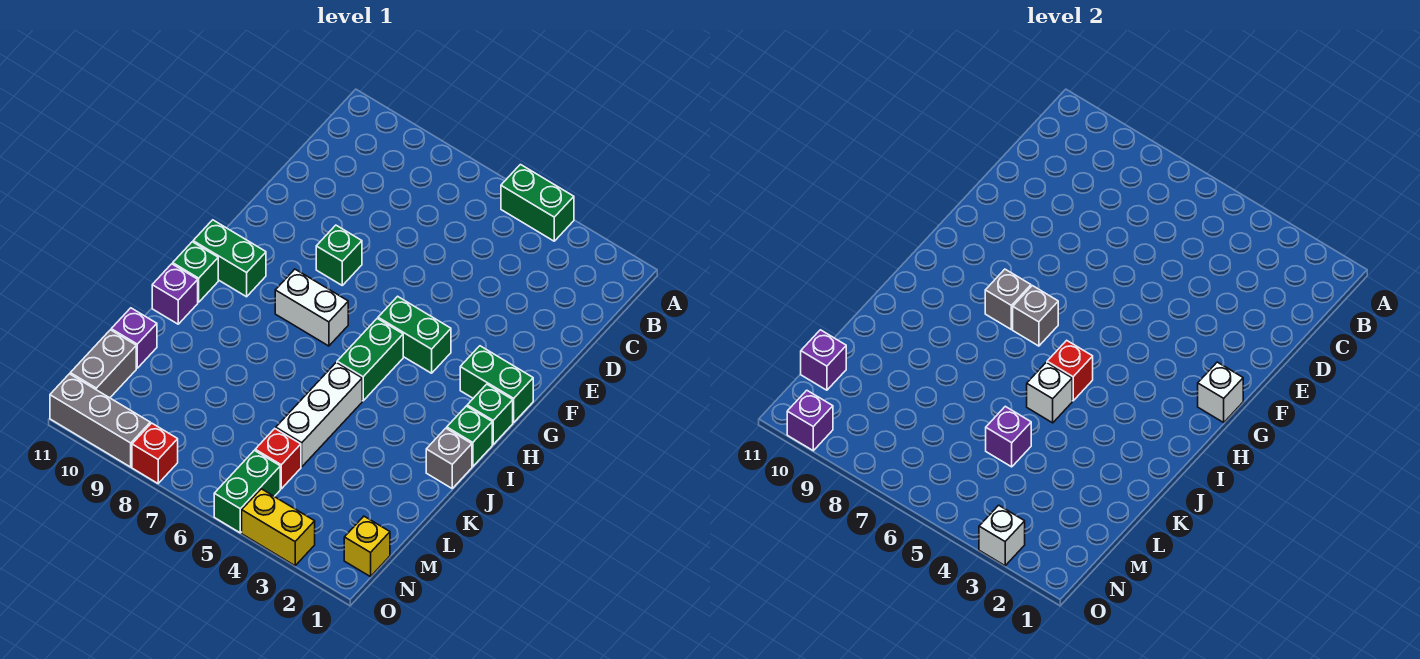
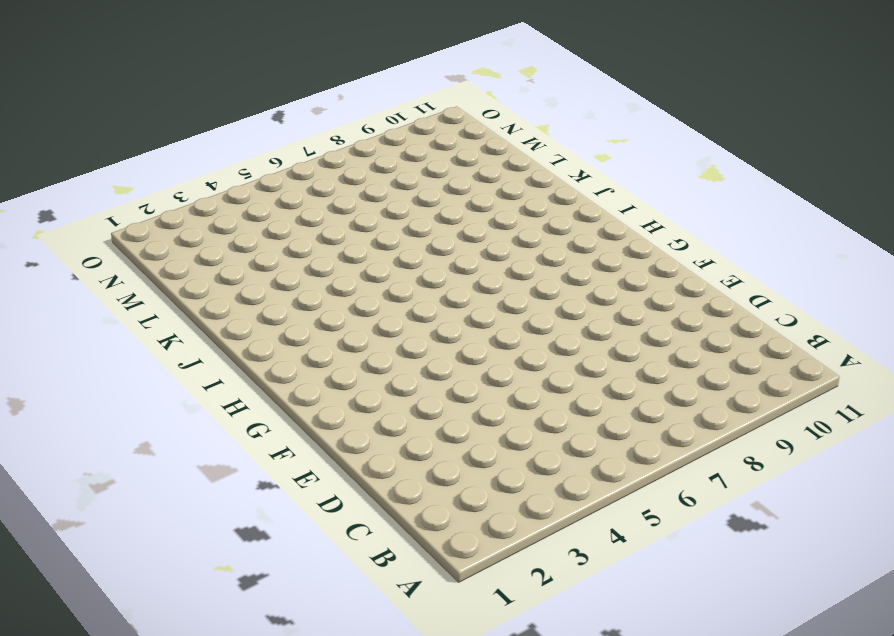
none -> green 1x2 brick [501,165,574,241]
none -> green 1x1 brick [316,225,362,285]
none -> green 1x2 brick [460,346,533,422]
none -> green 1x2 brick [378,296,451,373]

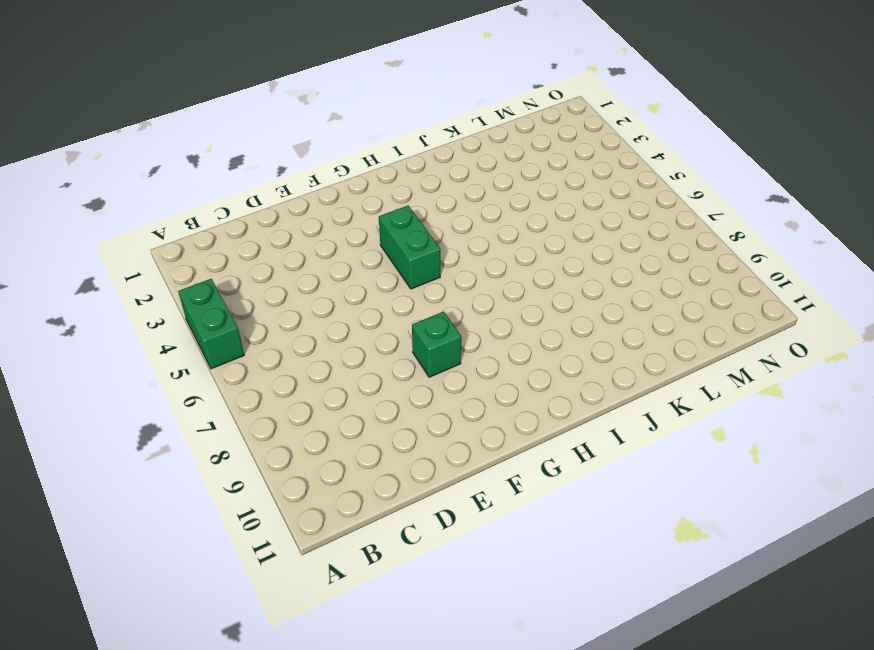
none -> green 1x2 brick [460,346,533,422]
none -> green 1x1 brick [467,384,513,444]
none -> green 1x2 brick [337,319,403,401]
none -> white 1x2 brick [275,269,348,346]

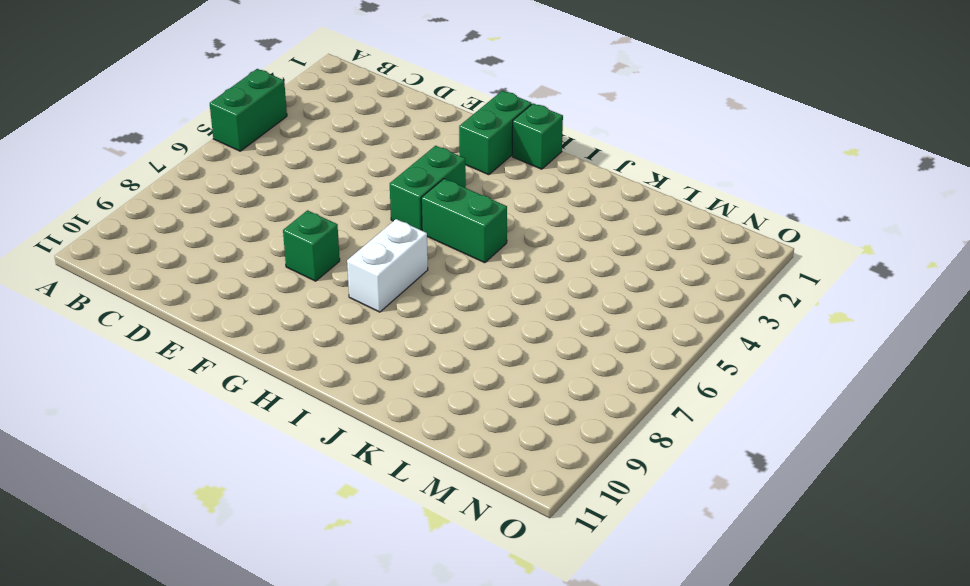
none -> green 1x2 brick [193,220,266,297]
none -> green 1x1 brick [447,406,492,467]
none -> green 1x1 brick [173,242,218,302]
none -> grey 1x1 brick [426,428,472,488]

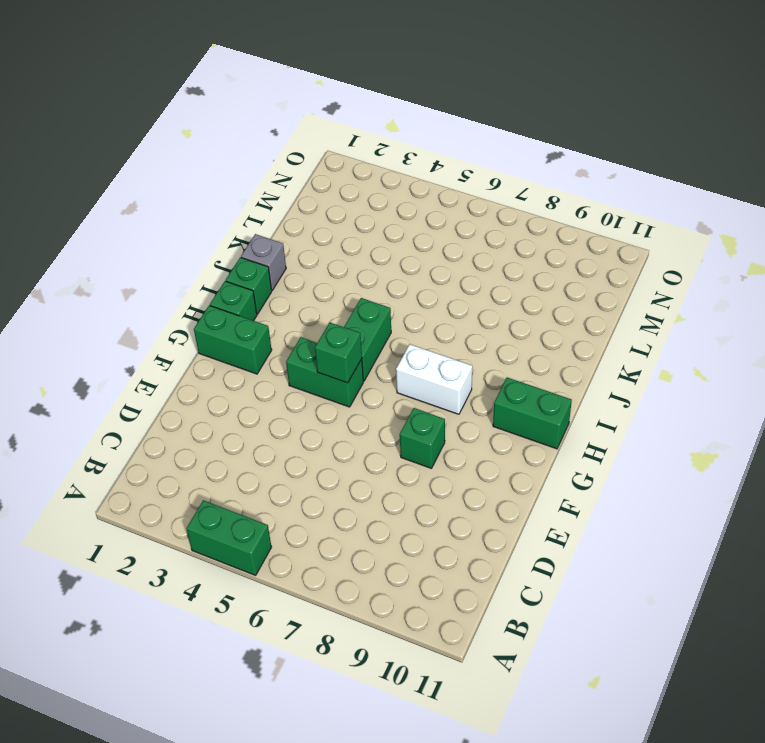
green 1x1 brick [315,323,362,383] -> green 1x1 brick moved to [173,242,218,302]
none -> white 1x3 brick [276,362,362,467]
none -> purple 1x1 brick [152,264,198,324]
none -> purple 1x1 brick [111,308,157,368]
none -> red 1x1 brick [255,429,301,489]

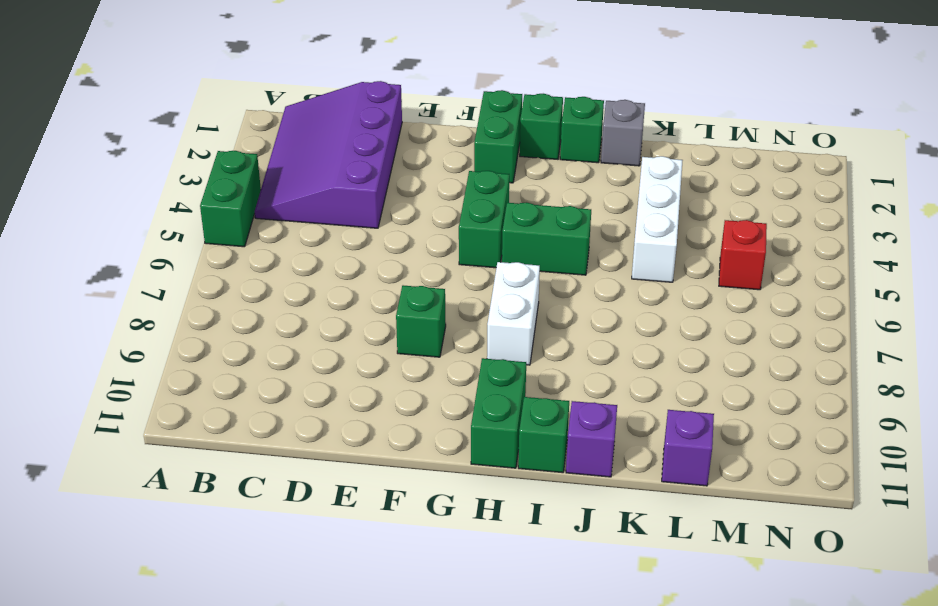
purple 3x4 slope [255,81,402,228] -> none
white 1x3 brick [632,156,683,282] -> white 1x3 brick turned to [276,362,362,467]
none -> grey 1x2 brick [70,330,136,398]
none -> yellow 1x1 brick [344,516,390,577]
none -> green 1x2 brick [214,450,280,533]
none -> yellow 1x2 brick [242,489,315,566]

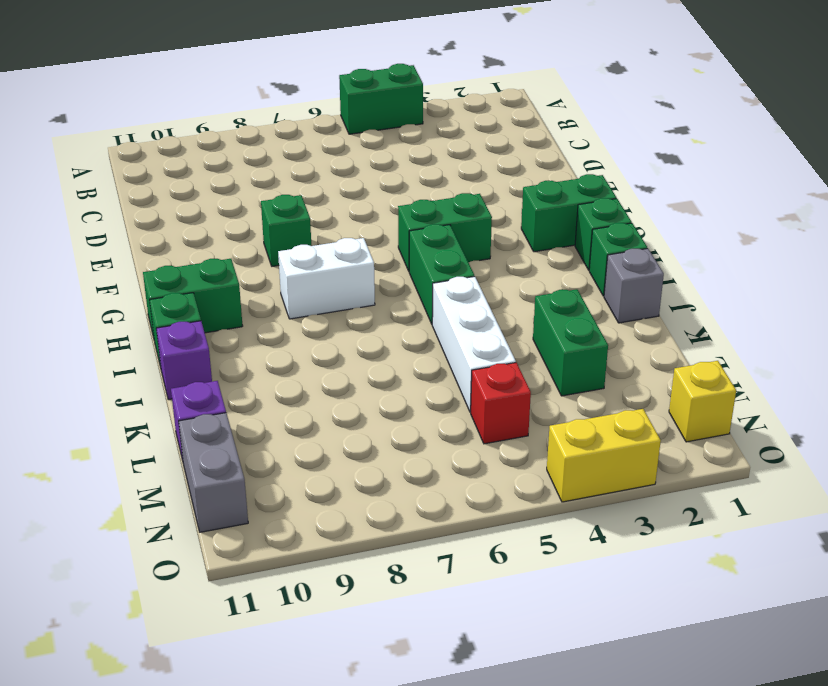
green 1x2 brick [533,289,608,396] -> green 1x2 brick moved to [214,450,280,533]
none -> red 1x1 brick [132,423,178,483]
none -> grey 1x3 brick [50,374,150,467]
none -> white 1x1 brick [1198,362,1243,422]
none -> grey 1x1 brick [1013,286,1058,346]

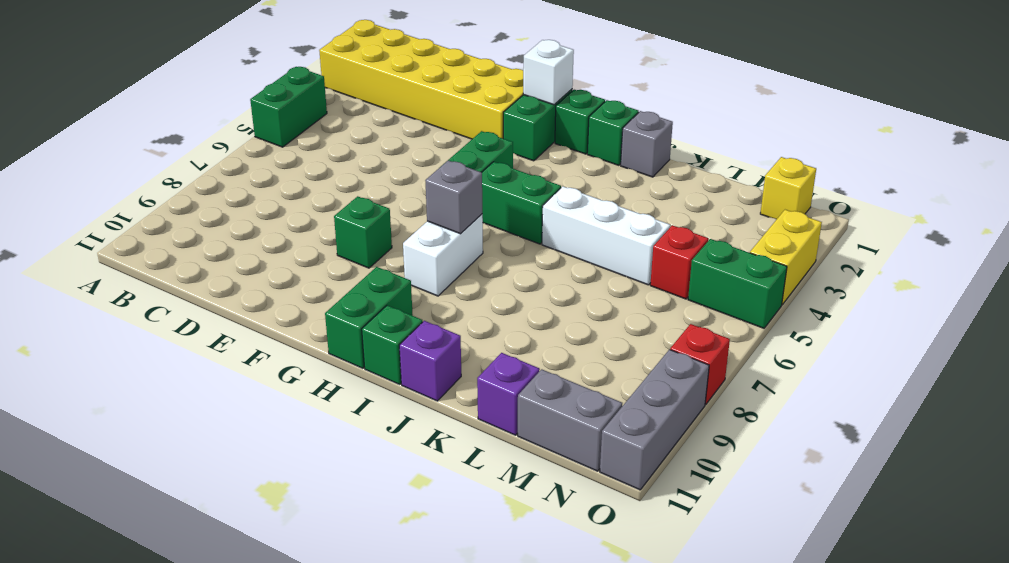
yellow 2x6 brick [319,20,523,139] -> none
none -> grey 1x1 brick [985,269,1031,329]
none -> red 1x1 brick [1047,340,1093,401]
none -> white 1x1 brick [1027,362,1072,423]
none -> purple 1x1 brick [986,406,1031,467]

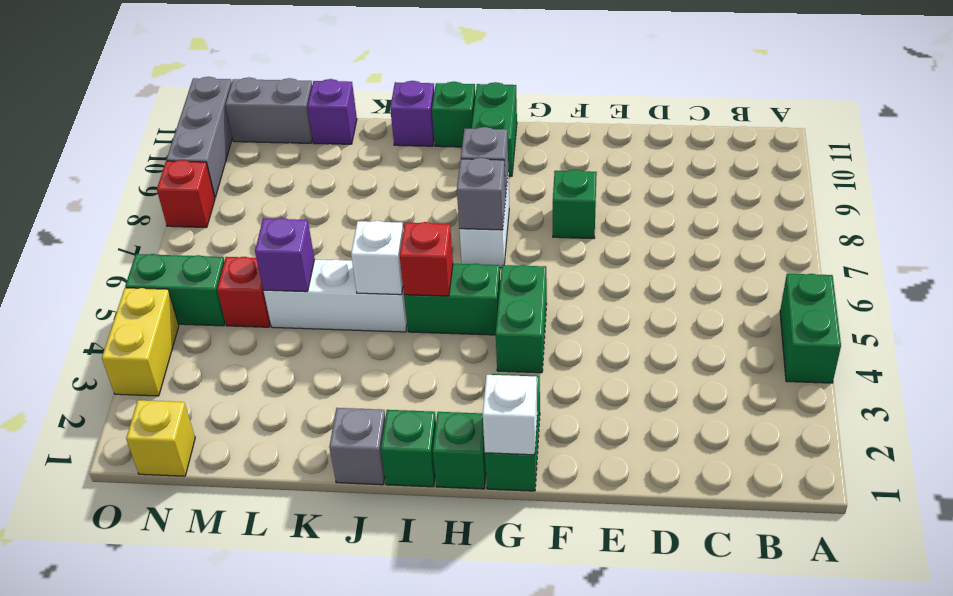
none -> purple 1x1 brick [801,330,846,390]
none -> white 1x1 brick [979,505,1025,566]
none -> purple 1x1 brick [787,390,833,451]

